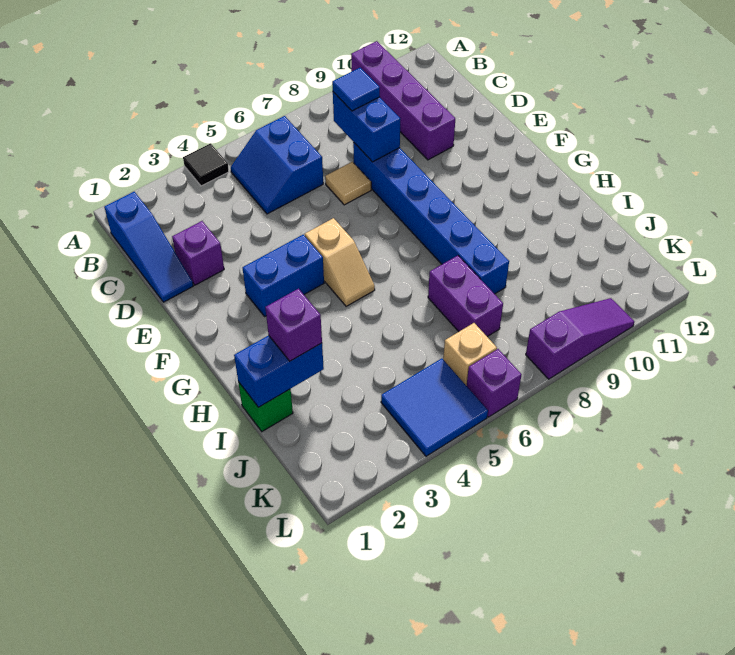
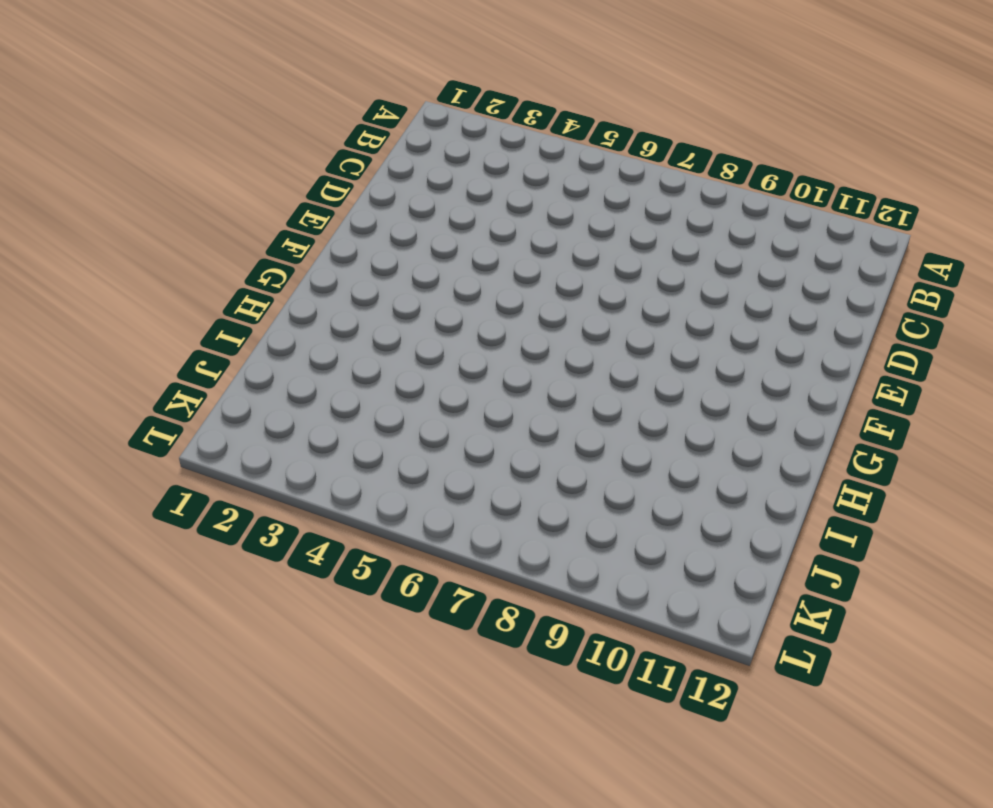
none -> black 1x1 tile [183,143,229,186]
none -> purple 1x4 brick [351,41,455,160]
none -> blue 1x3 slope [104,192,193,302]

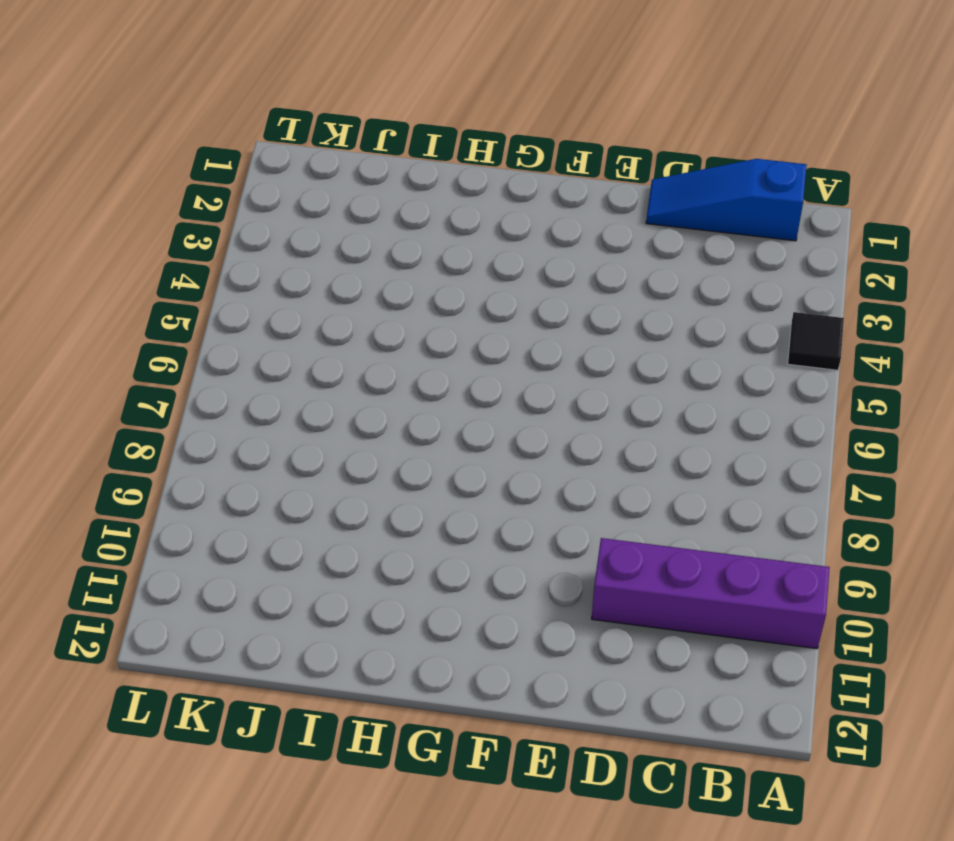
none -> blue 2x2 slope [231,116,323,214]
none -> purple 1x1 brick [172,221,224,285]
none -> tan 1x1 tile [325,162,371,205]

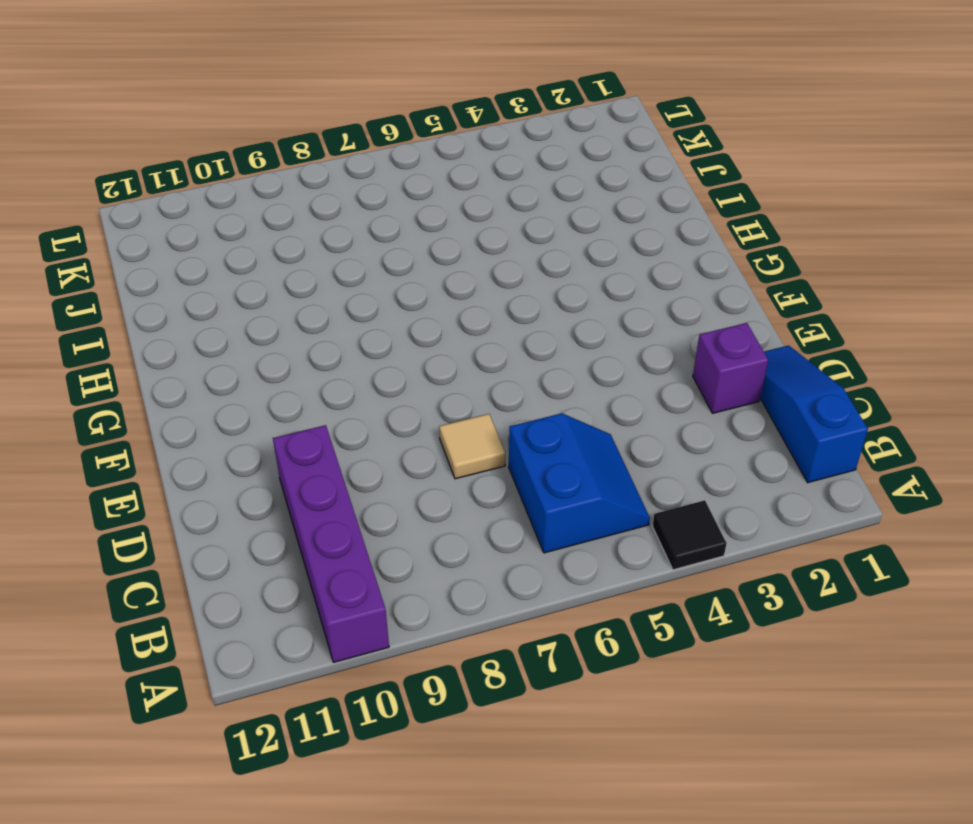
none -> blue 1x6 brick [353,142,509,294]
none -> blue 1x2 brick [243,235,324,316]
none -> tan 1x2 slope [305,218,375,306]

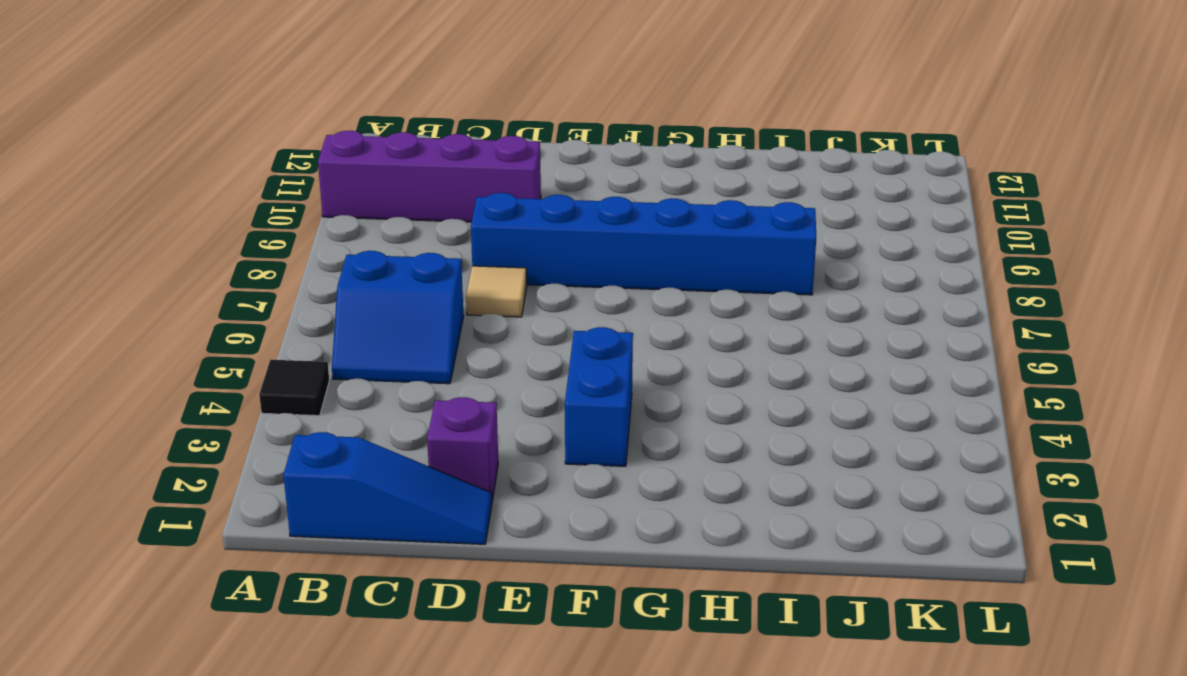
none -> tan 1x2 slope [305,218,375,306]
none -> green 1x1 brick [238,382,293,431]
none -> purple 1x2 brick [428,256,503,337]

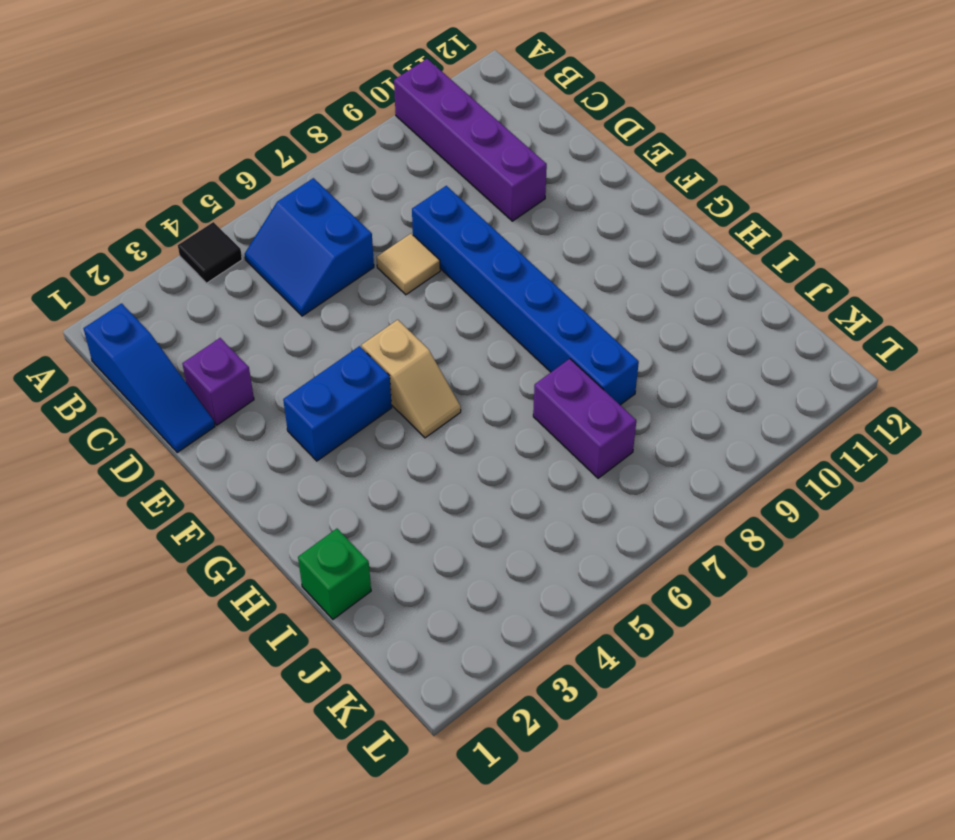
none -> blue 2x2 tile [381,358,488,456]
none -> tan 1x1 brick [443,323,497,386]
none -> purple 1x1 brick [467,349,521,417]

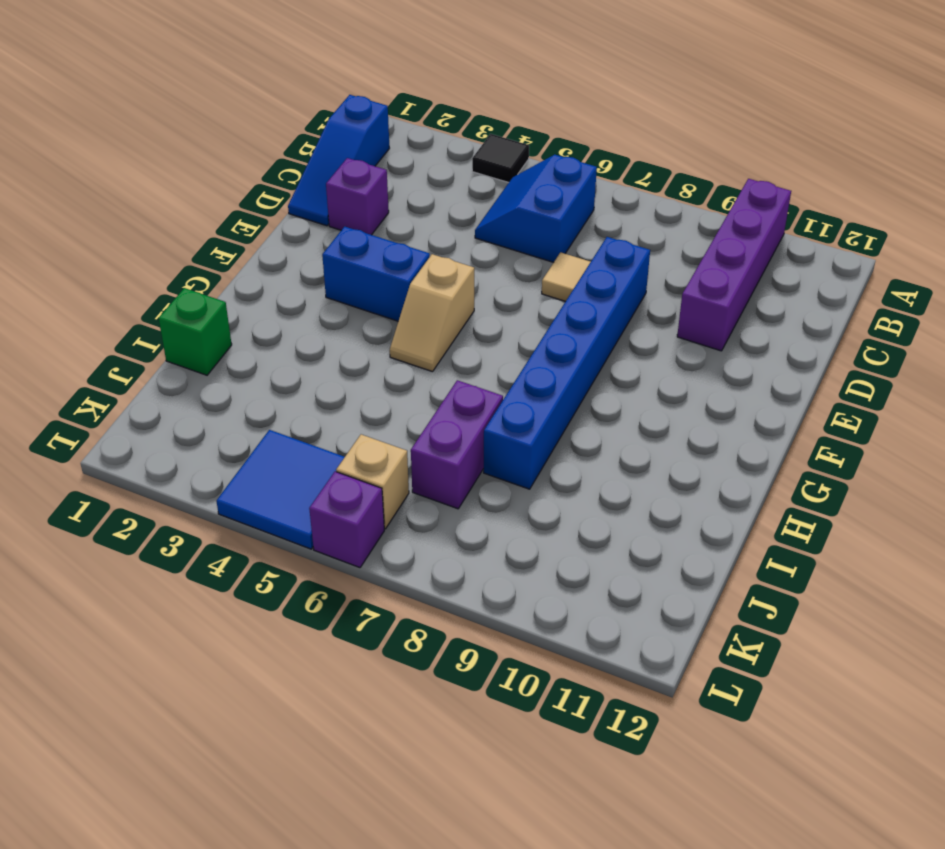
none -> purple 1x3 slope [526,298,634,379]
none -> blue 1x2 brick [333,92,400,162]
none -> blue 1x2 brick [234,335,324,407]

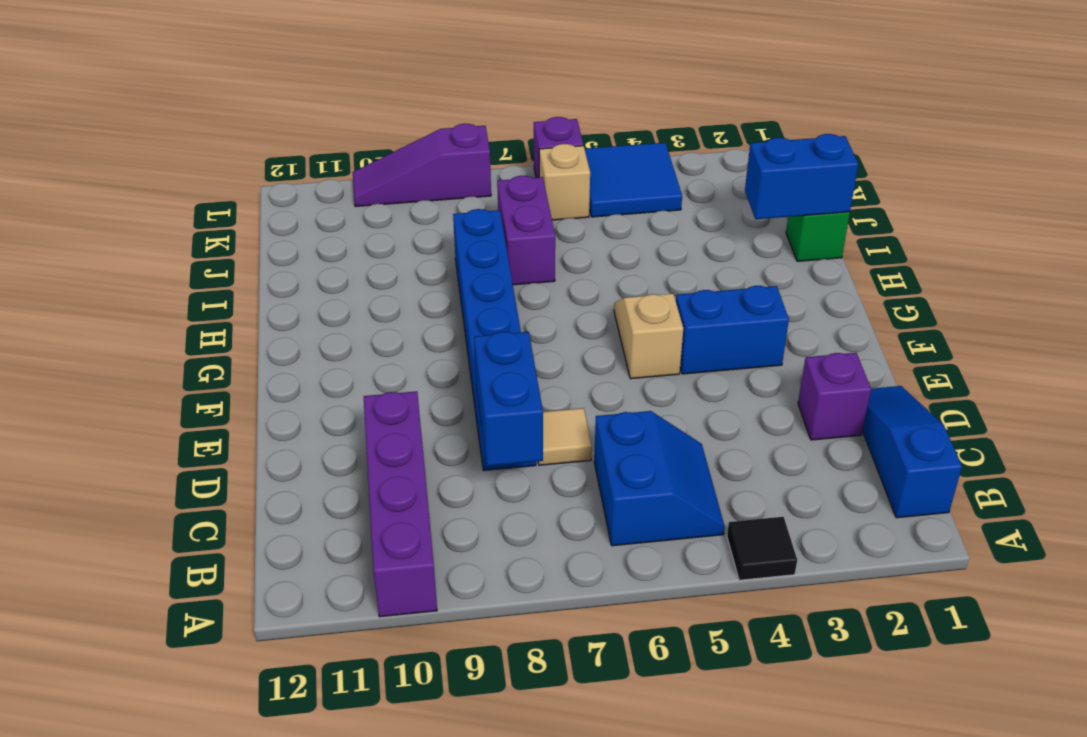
none -> blue 1x1 tile [332,68,380,111]
none -> purple 1x1 brick [265,289,322,361]

